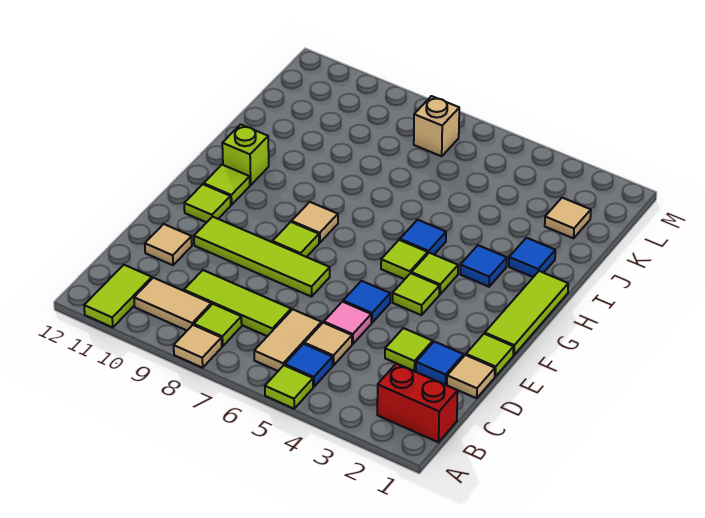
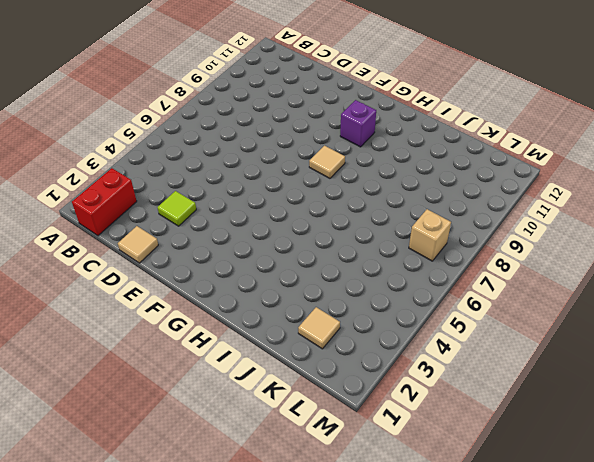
purple 1x1 brick [340,100,376,147] -> none
none -> lime 1x1 tile [265,365,313,409]
none -> tan 1x1 tile [174,325,222,368]
none -> lime 1x2 tile [84,265,152,328]
none -> blue 1x1 tile [285,344,333,387]

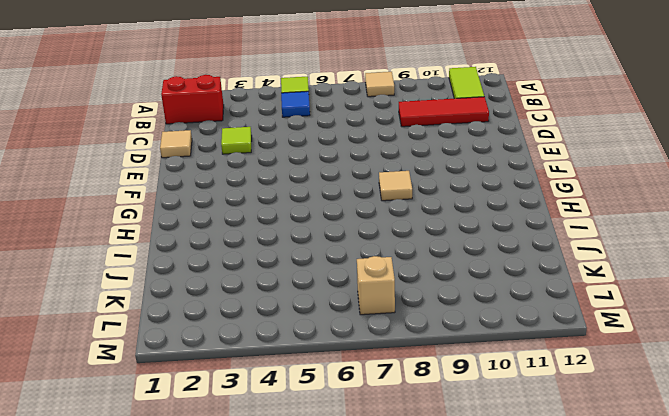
red 1x3 tile [399,97,489,127] -> lime 1x3 tile [184,270,291,336]
none -> tan 1x2 tile [254,309,322,371]
none -> lime 1x1 tile [194,304,242,346]
none -> tan 1x2 tile [134,278,211,330]
none -> tan 1x1 tile [304,323,352,365]

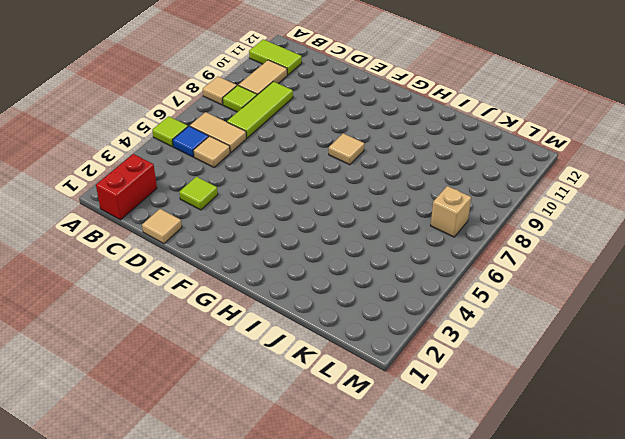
none -> blue 1x1 tile [416,342,464,385]
none -> pink 1x1 tile [324,302,371,344]
none -> tan 1x1 tile [145,224,192,265]
none -> lime 1x1 tile [466,334,514,377]

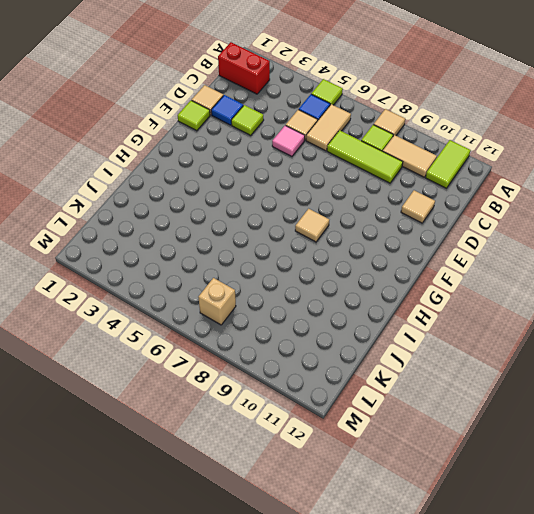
none -> blue 1x1 tile [343,281,390,323]
none -> lime 1x4 tile [194,217,330,297]
none -> lime 1x3 tile [485,271,568,355]
none -> lime 1x1 tile [393,273,439,315]

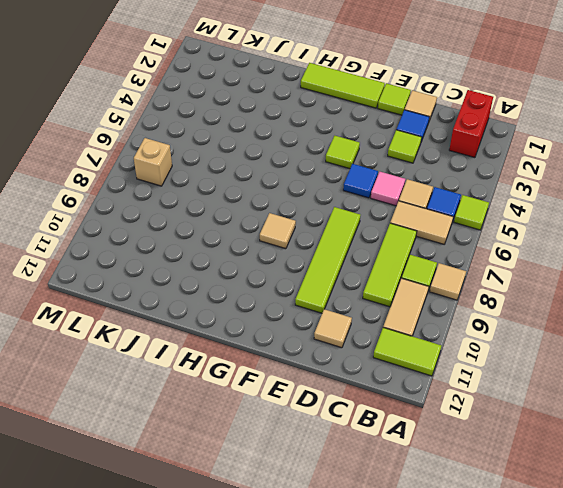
none -> lime 1x1 tile [272,222,319,257]
none -> lime 1x1 tile [184,184,231,222]
none -> lime 1x1 tile [411,253,458,294]
none -> lime 1x1 tile [381,240,428,279]

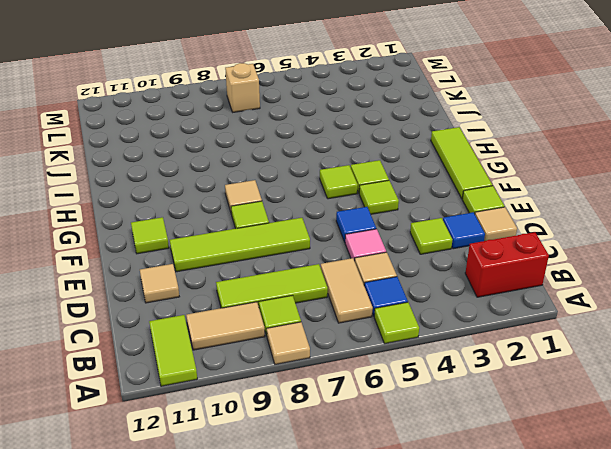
none -> lime 1x1 tile [204,165,250,205]
none -> blue 1x1 tile [460,245,507,287]
none -> blue 1x1 tile [400,220,446,254]
none -> lime 1x1 brick [222,124,269,185]

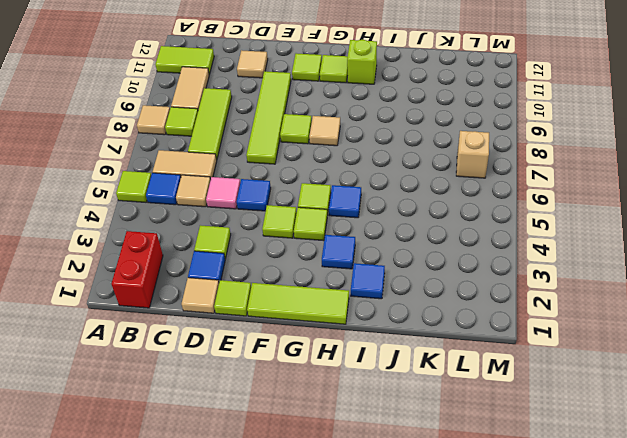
none -> tan 1x1 tile [545,198,591,238]

